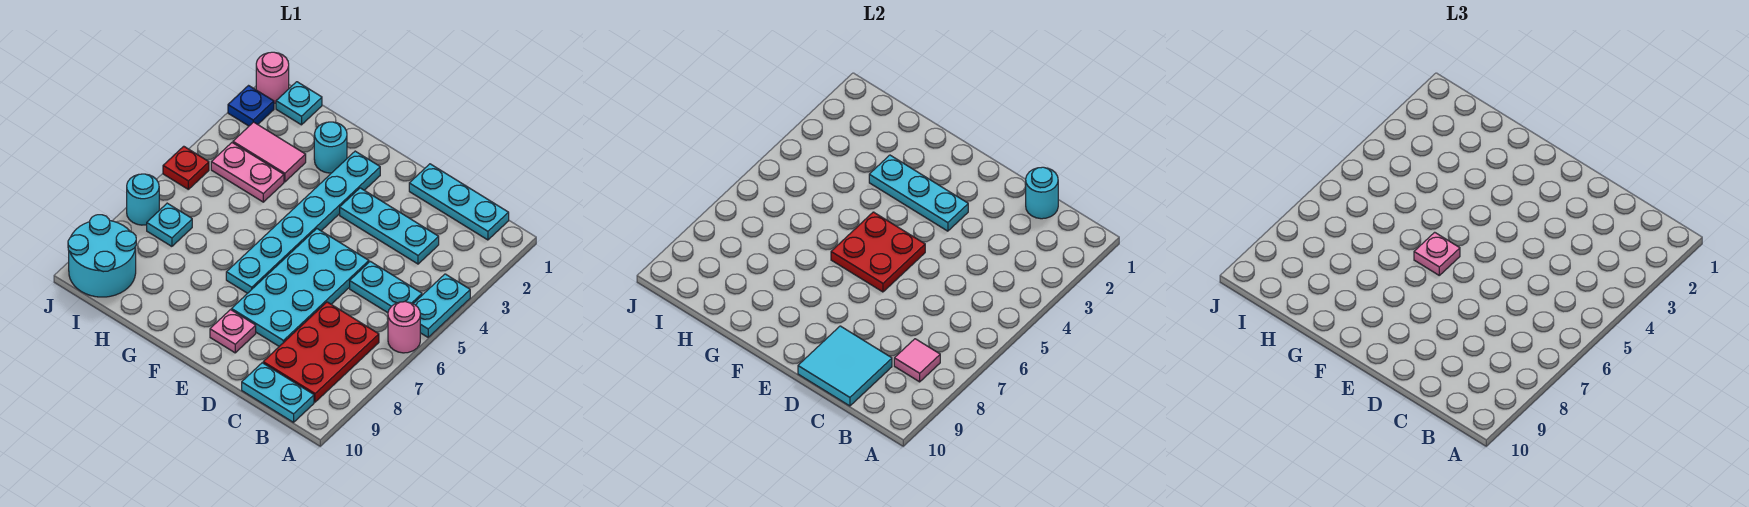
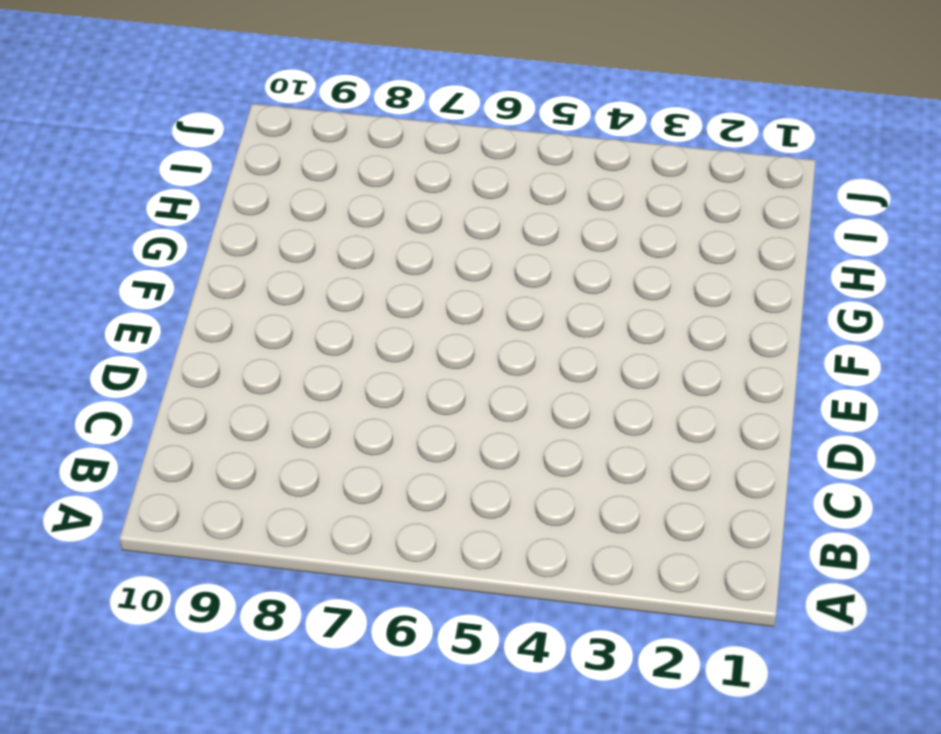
none -> cyan 1x2 plate [413,274,470,337]
none -> pink 1x1 round brick [388,302,420,353]
none -> cyan 1x3 plate [409,164,509,240]

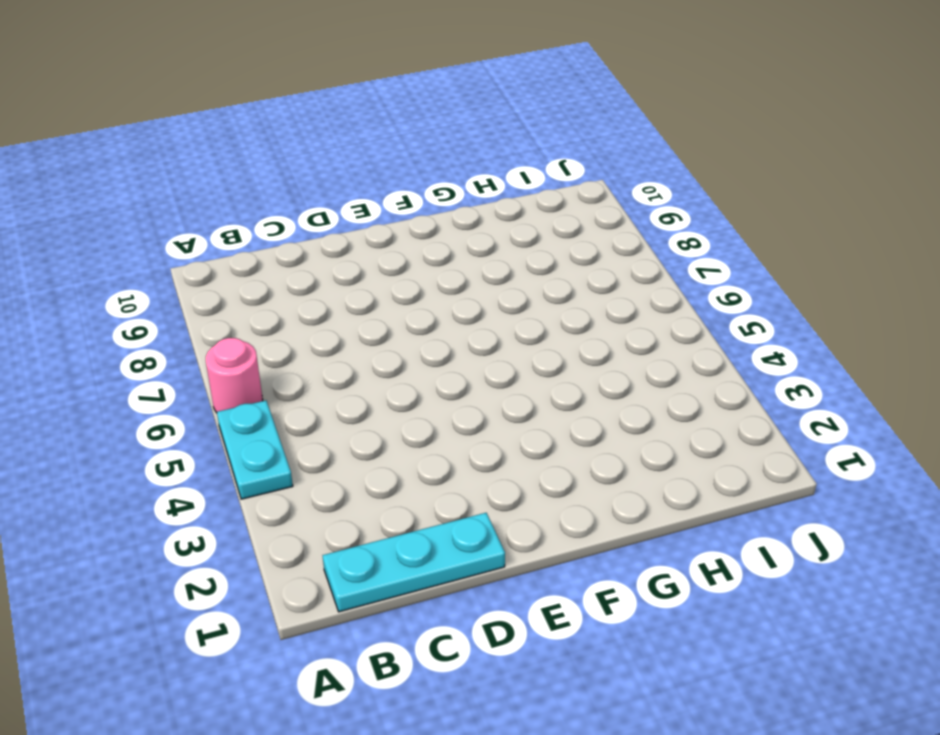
none -> cyan 1x2 plate [350,261,422,313]
none -> red 2x3 plate [263,302,379,402]
none -> cyan 1x2 plate [242,363,314,422]

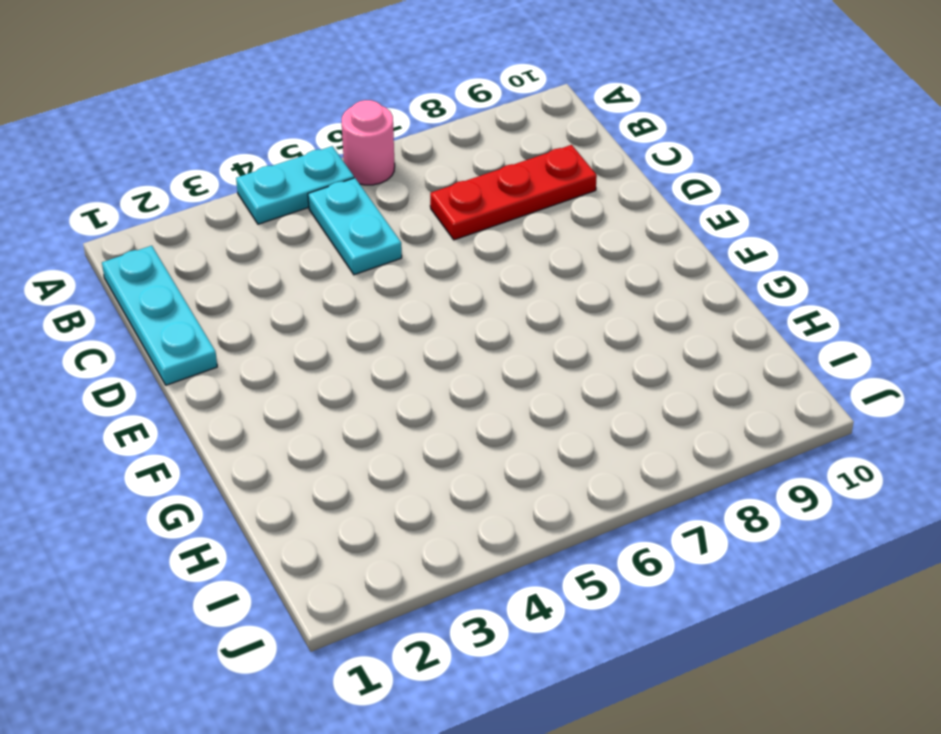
red 1x3 plate [430,145,597,240] -> red 2x3 plate [263,302,379,402]
none -> cyan 1x2 plate [242,363,314,422]
none -> cyan 1x3 plate [340,188,439,264]
none -> cyan 2x4 plate [232,229,369,346]

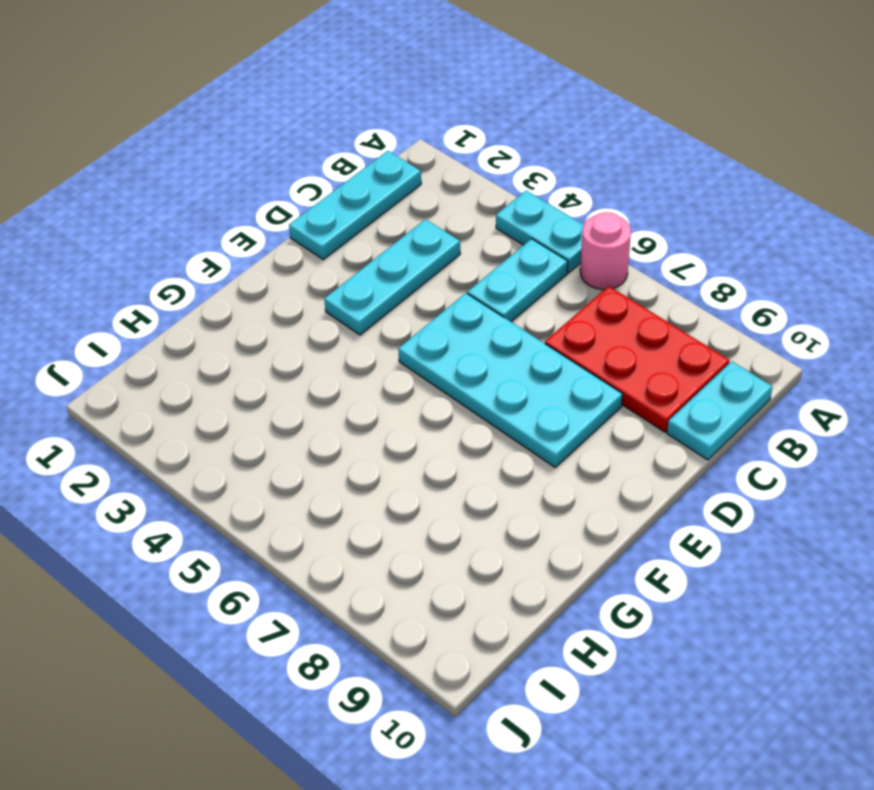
none -> pink 1x1 plate [210,310,256,353]
none -> cyan 1x6 plate [226,151,380,293]
none -> cyan 1x1 round brick [314,122,347,173]

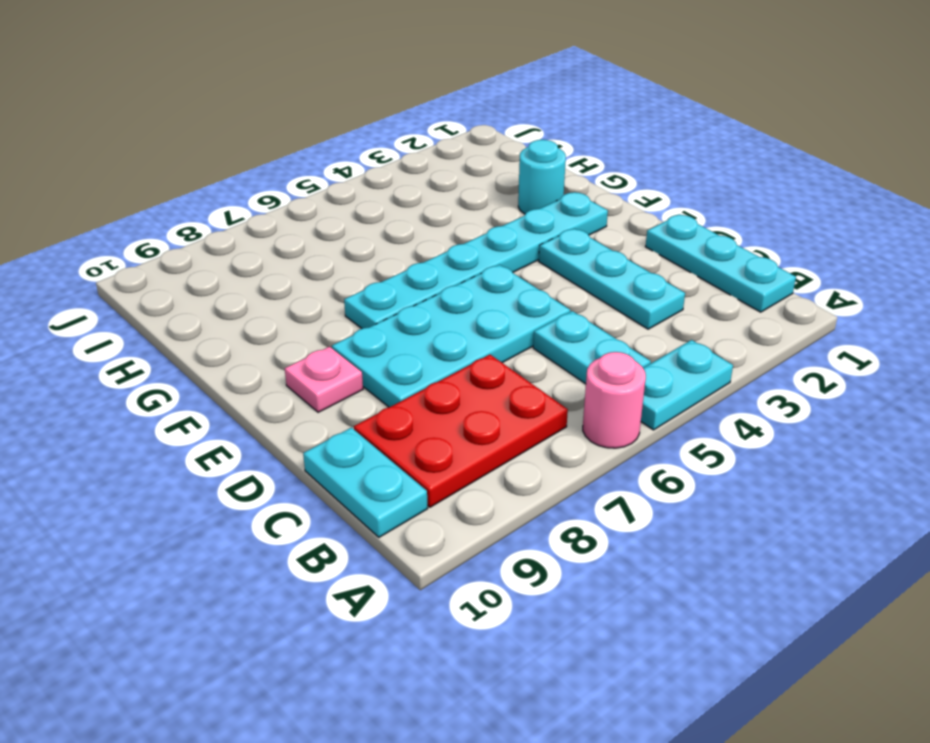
none -> pink 1x2 tile [233,122,306,182]
none -> pink 1x2 plate [211,143,284,202]
none -> cyan 1x1 plate [276,82,322,125]

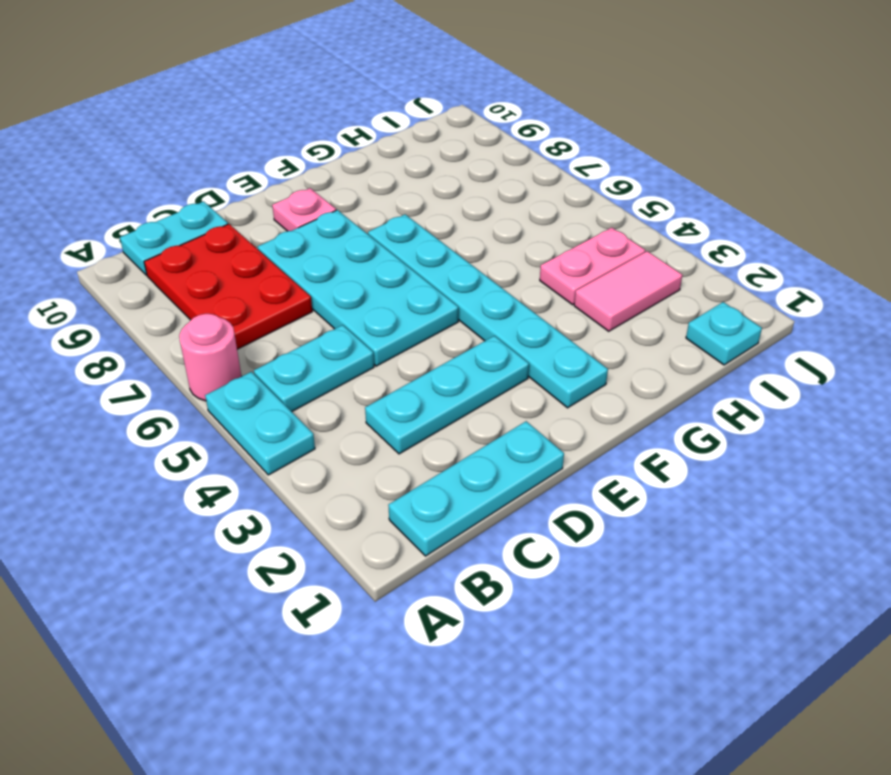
none -> cyan 1x1 round brick [314,122,347,173]
none -> cyan 1x1 plate [147,203,192,246]
none -> cyan 2x2 round brick [68,215,136,297]

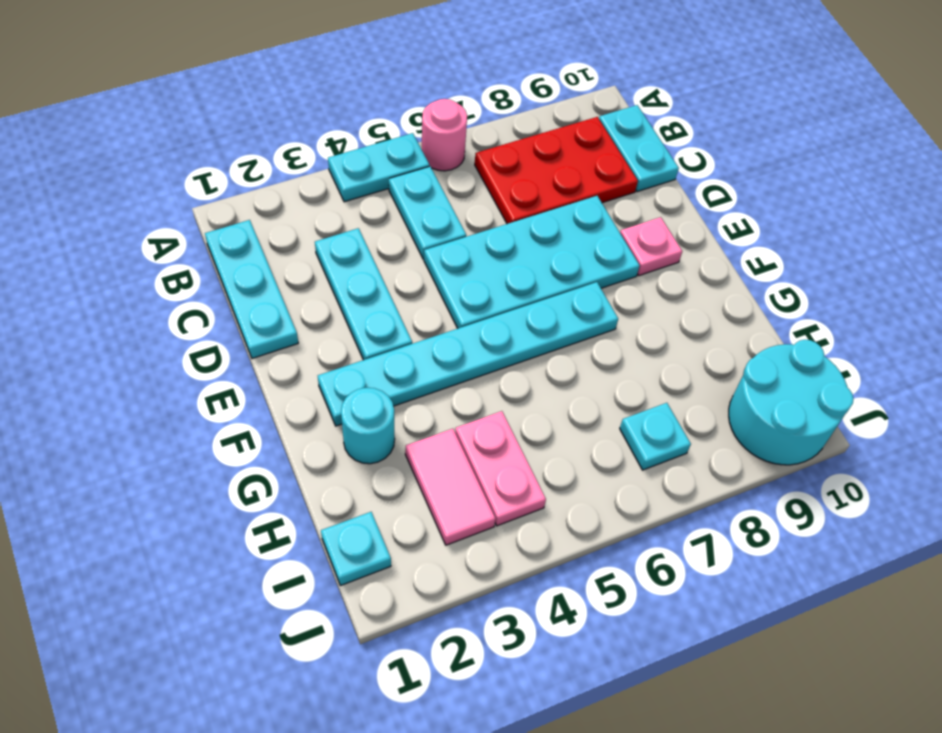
none -> pink 1x1 round brick [256,52,289,103]
none -> blue 1x1 plate [228,86,274,126]
none -> red 1x1 plate [163,146,209,189]

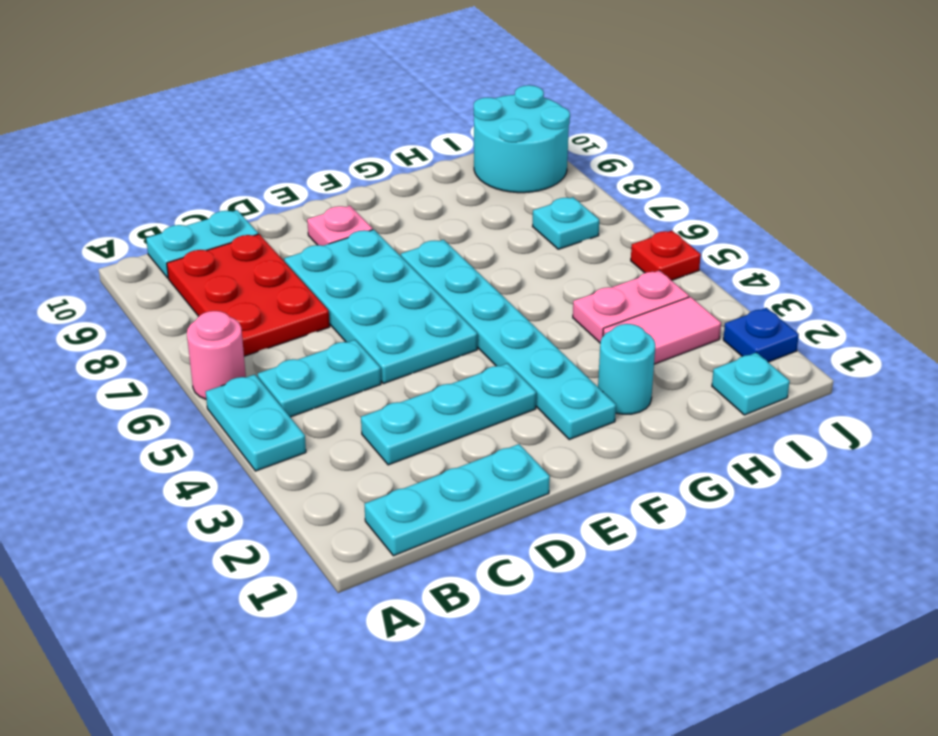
none -> pink 1x1 round brick [256,52,289,103]
none -> cyan 1x1 round brick [127,174,159,225]
none -> pink 1x1 tile [894,339,940,382]

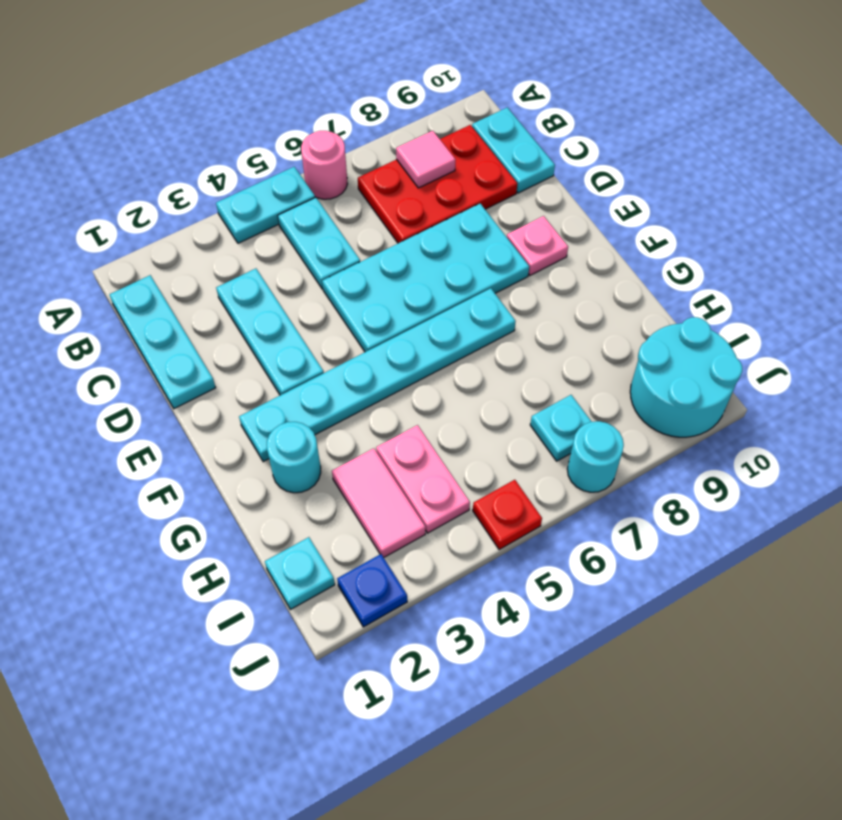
none -> pink 1x1 round brick [256,52,289,103]
none -> cyan 1x1 round brick [1026,167,1058,219]
none -> cyan 2x2 tile [798,326,892,406]

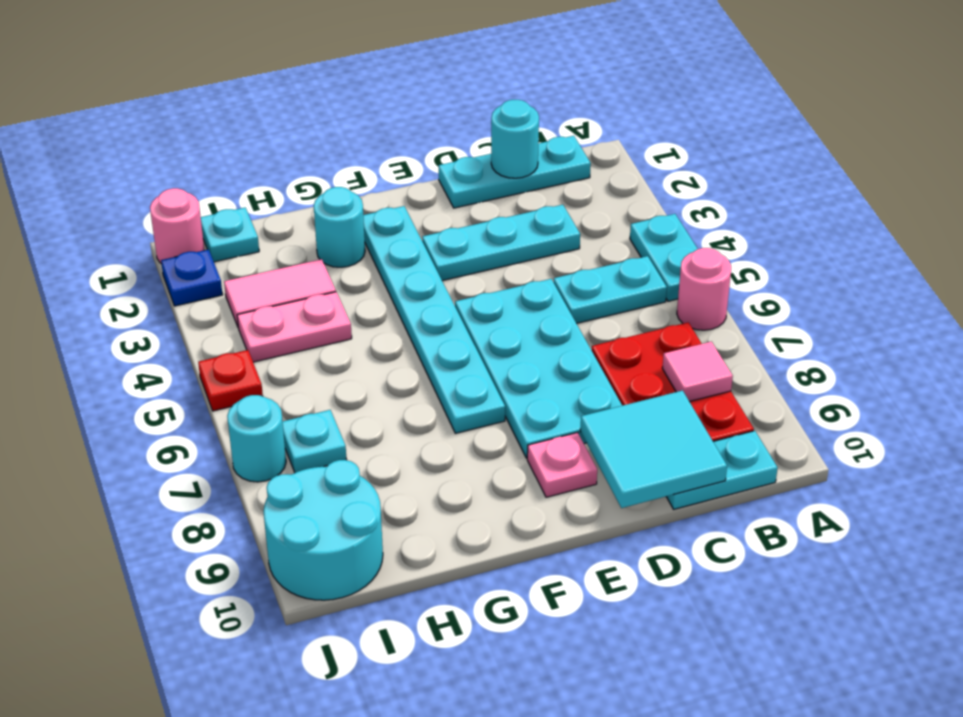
none -> cyan 1x3 plate [869,155,968,231]
none -> red 2x2 plate [831,212,925,292]
none -> pink 1x1 plate [1414,232,1460,275]

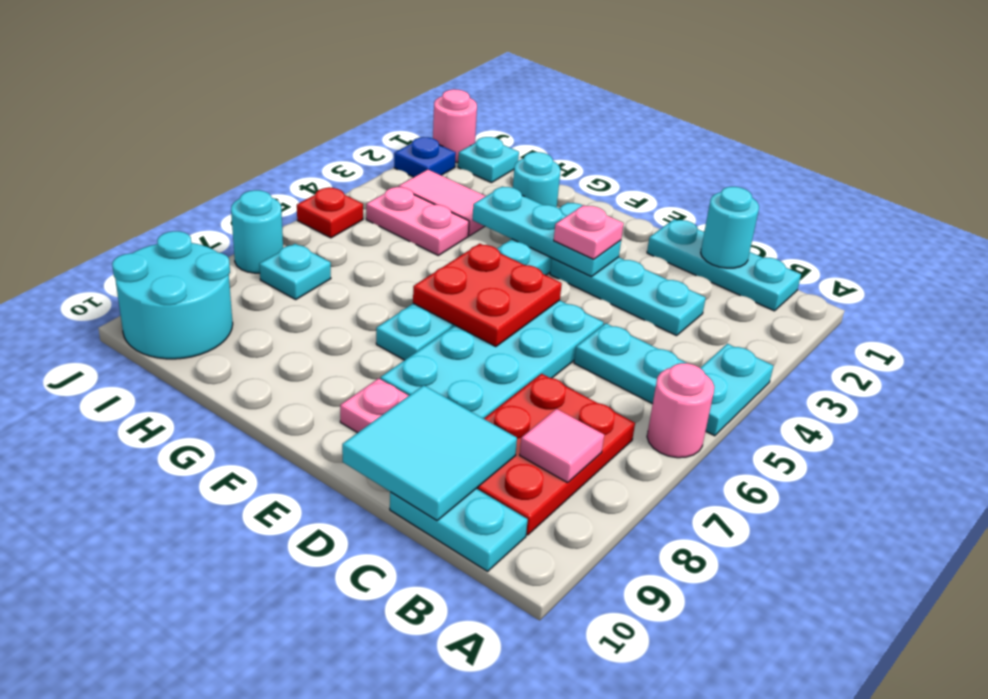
pink 1x1 plate [554,205,624,259] -> pink 1x1 plate moved to [1414,232,1460,275]

